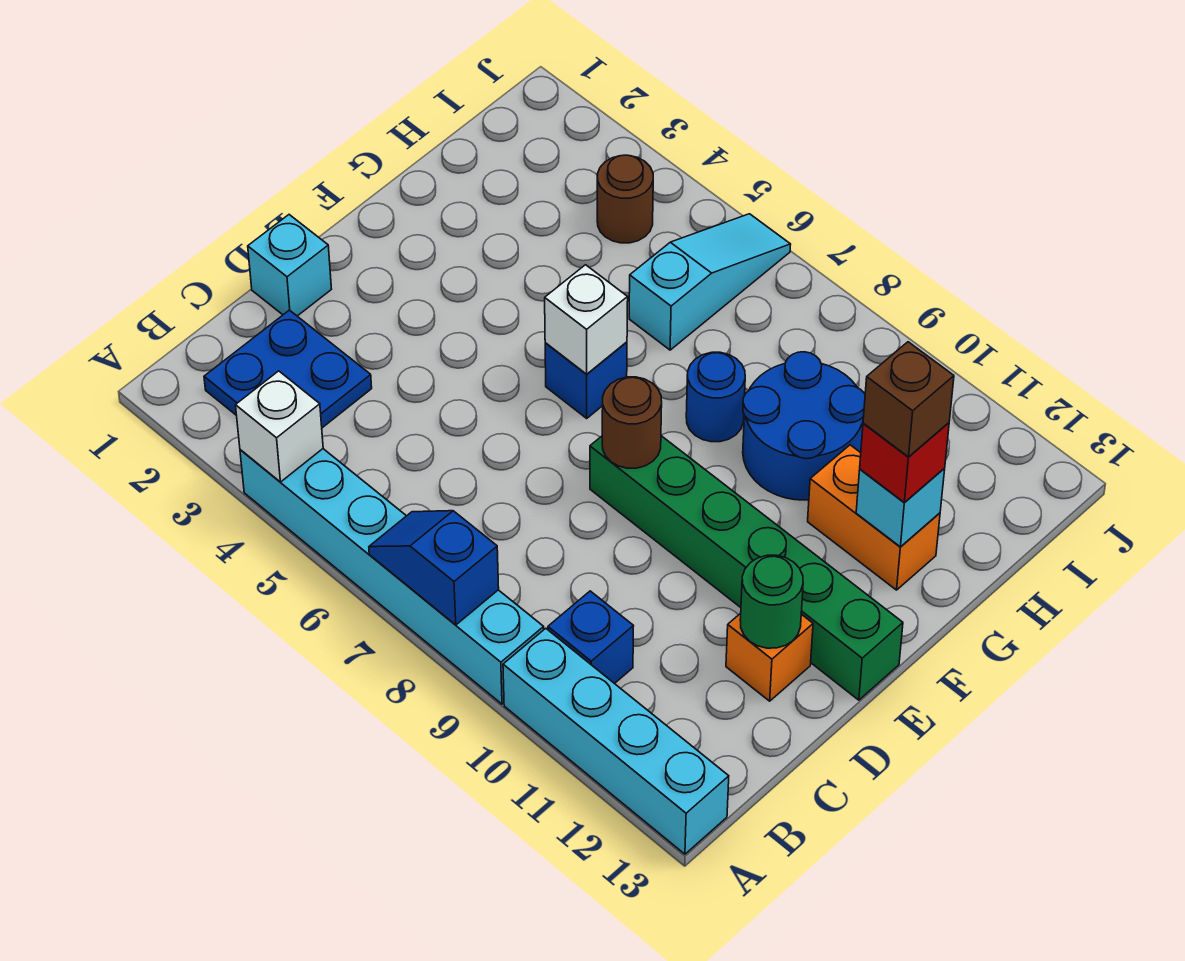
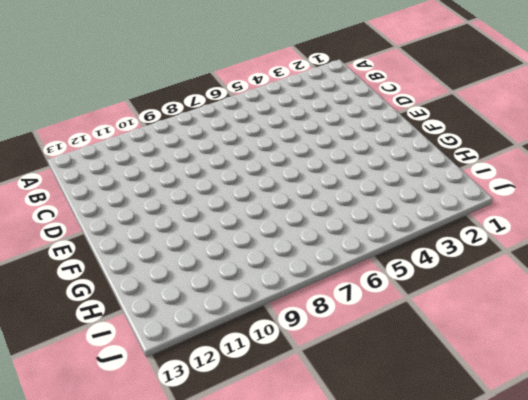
none -> cyan 1x6 brick [240,449,544,704]
none -> cyan 1x4 brick [503,628,729,854]
none -> blue 2x2 plate [204,310,372,428]

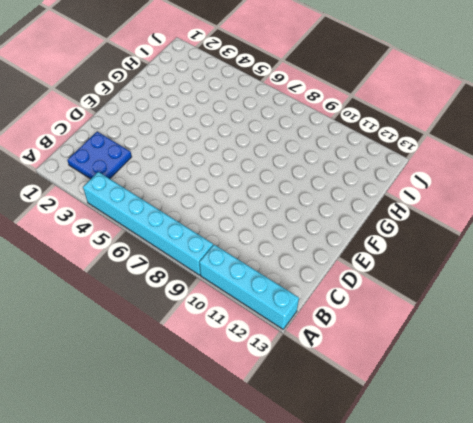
none -> blue 1x1 brick [548,591,633,684]
none -> cyan 1x1 brick [248,215,331,316]
none -> orange 1x1 brick [726,613,813,701]

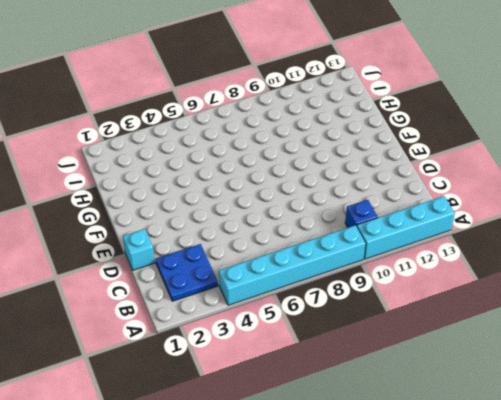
none -> orange 1x1 brick [726,613,813,701]
none -> green 1x6 brick [590,436,903,700]
none -> blue 1x1 brick [545,342,627,418]

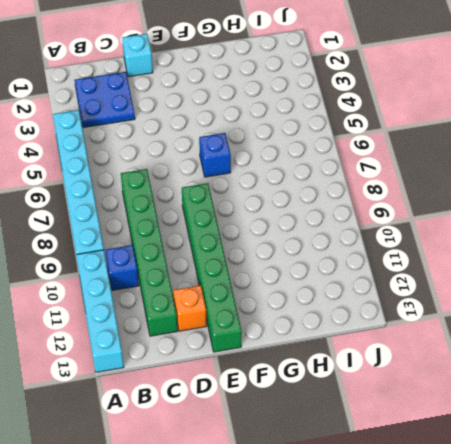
green 1x6 brick [121,169,178,336] -> none
none -> blue 1x1 round brick [686,352,745,442]
none -> blue 2x2 round brick [743,352,865,500]
none -> orange 1x2 brick [808,445,940,590]

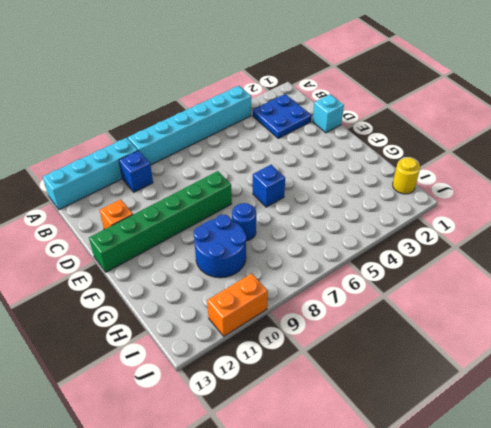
yellow 1x1 round brick [393,157,420,194] -> none
orange 1x2 brick [207,273,268,336] -> orange 1x2 brick moved to [808,445,940,590]
none -> cyan 1x3 slope [629,214,791,350]
none -> brown 1x1 round brick [597,155,653,243]
none -> white 1x1 brick [236,371,323,482]

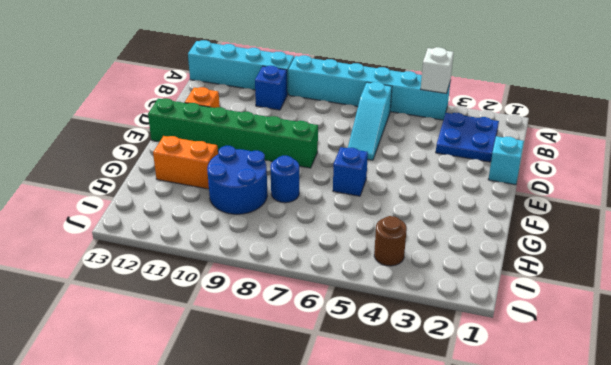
cyan 1x3 slope [348,82,392,160] -> cyan 1x3 slope moved to [629,214,791,350]
none -> blue 1x2 slope [369,511,499,625]
none -> green 1x1 round brick [740,555,803,648]
none -> brown 1x1 round brick [602,377,662,468]

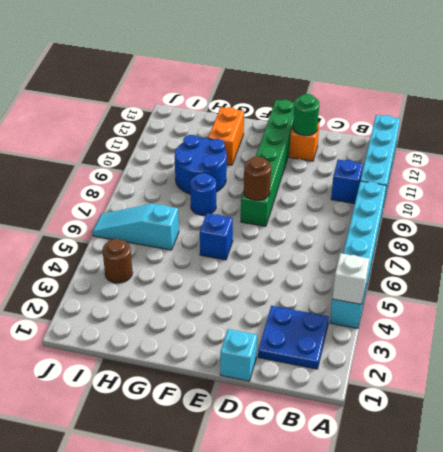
none -> blue 1x2 slope [369,511,499,625]
none -> white 1x1 brick [545,265,628,374]
none -> cyan 1x1 brick [856,468,945,547]

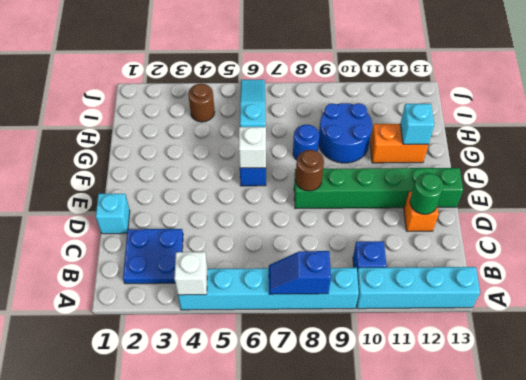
none -> red 1x1 brick [860,423,949,503]
none -> brown 1x1 brick [863,342,954,457]

